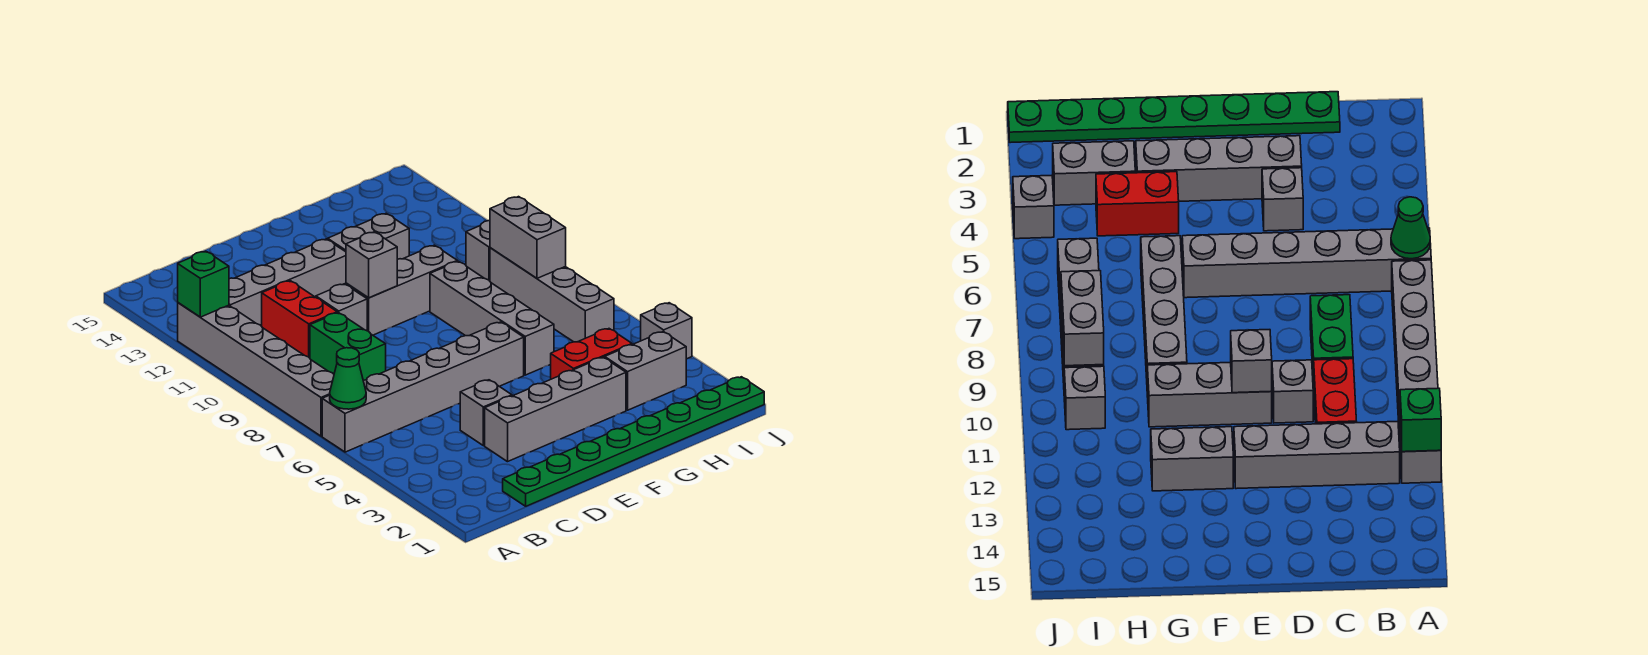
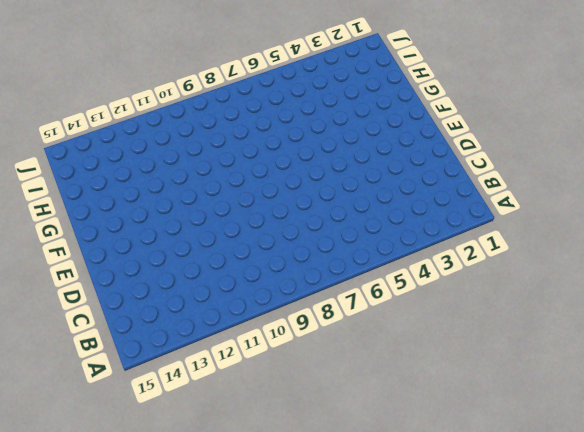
none -> grey 1x6 brick [322,322,524,452]
none -> grey 1x6 brick [178,303,334,436]
none -> grey 1x4 brick [229,239,346,326]

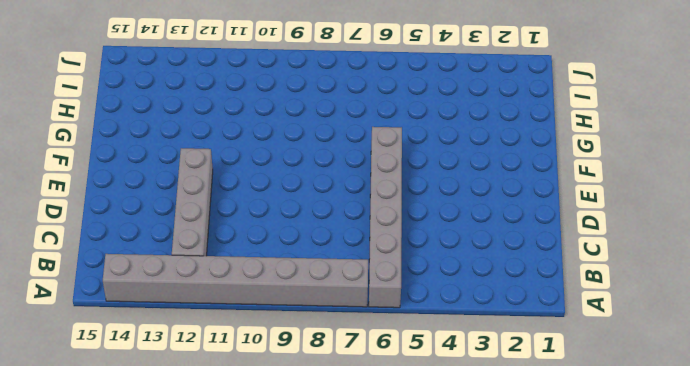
grey 1x8 brick [103,254,368,307] -> grey 1x6 brick [178,303,334,436]
none -> green 1x8 plate [503,377,764,506]
none -> green 1x2 brick [310,313,386,381]
none -> red 1x2 brick [262,281,337,358]

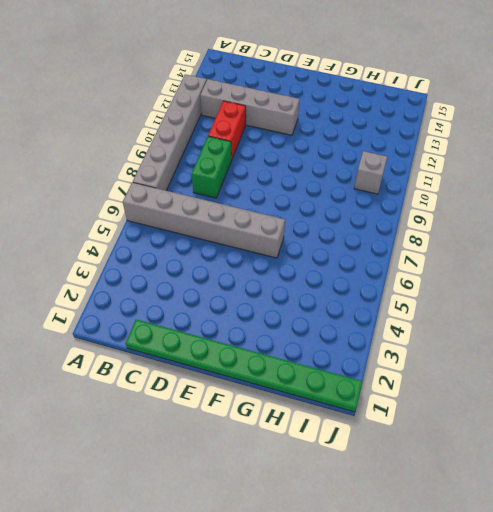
none -> grey 1x4 brick [485,357,626,462]
none -> grey 1x1 brick [460,380,512,446]
none -> grey 1x1 brick [316,284,367,331]

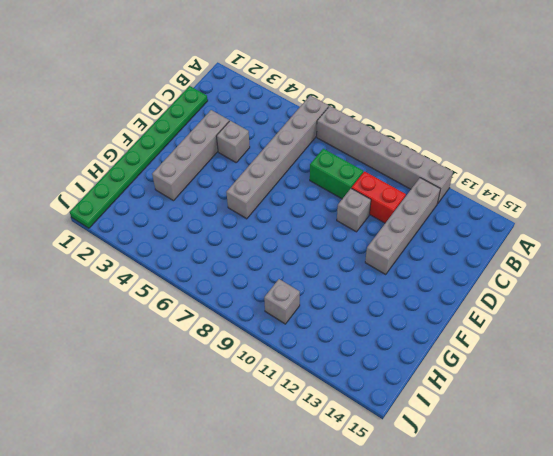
none -> grey 1x3 brick [346,245,457,335]
none -> grey 1x2 brick [328,213,409,259]
none -> red 1x2 brick [551,329,632,379]

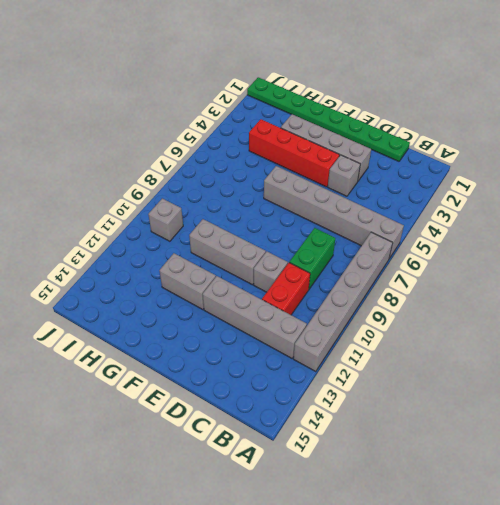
red 1x4 brick [249,119,339,187] -> red 1x2 brick [551,329,632,379]
none -> grey 1x4 brick [430,261,554,375]
none -> grey 1x2 brick [605,331,686,410]
none -> grey 1x4 brick [490,248,614,342]

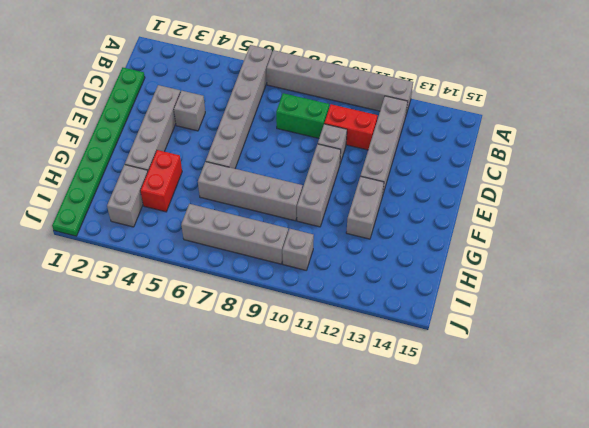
none -> grey 1x1 brick [641,303,692,359]
none -> green 1x1 cone [330,348,366,409]
none -> green 1x1 brick [178,251,229,317]

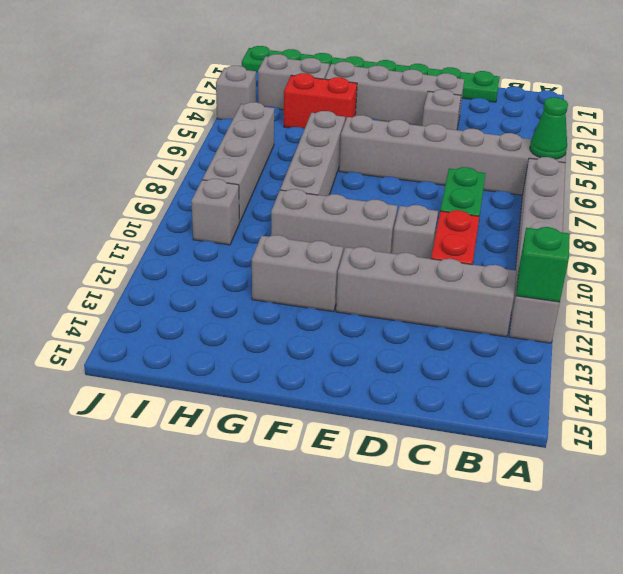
none -> grey 1x1 brick [346,232,397,298]
none -> grey 1x2 brick [490,197,566,278]

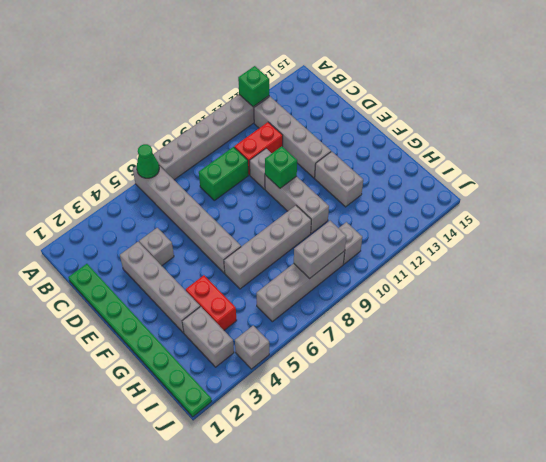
green 1x1 brick [265,146,297,188] -> grey 1x1 brick [346,232,397,298]

